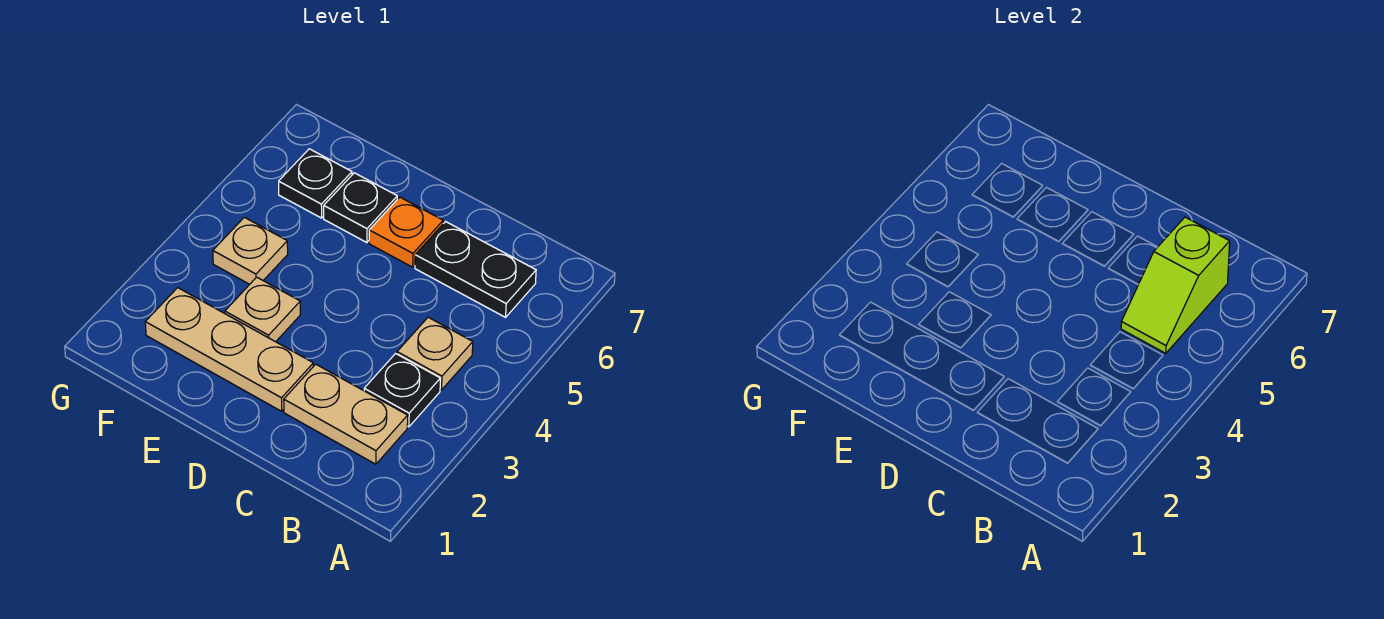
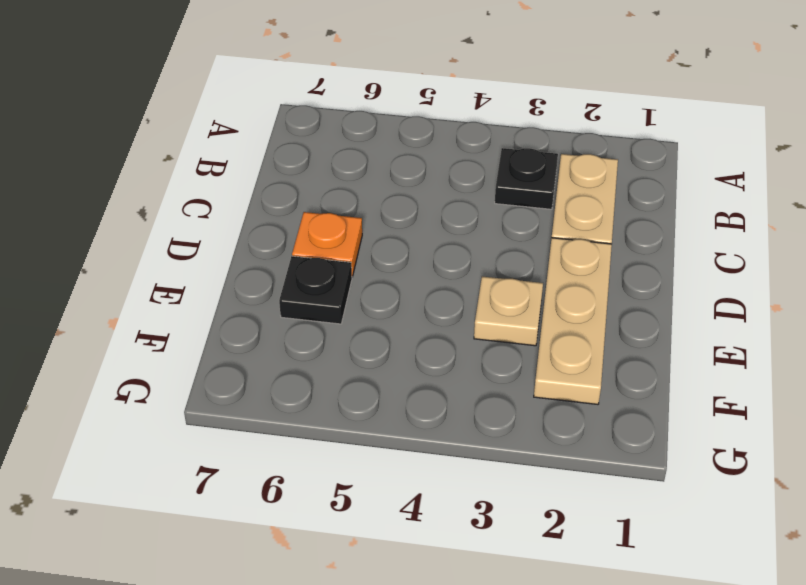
none -> tan 1x1 plate [397,317,473,390]
none -> black 1x2 plate [415,222,536,317]

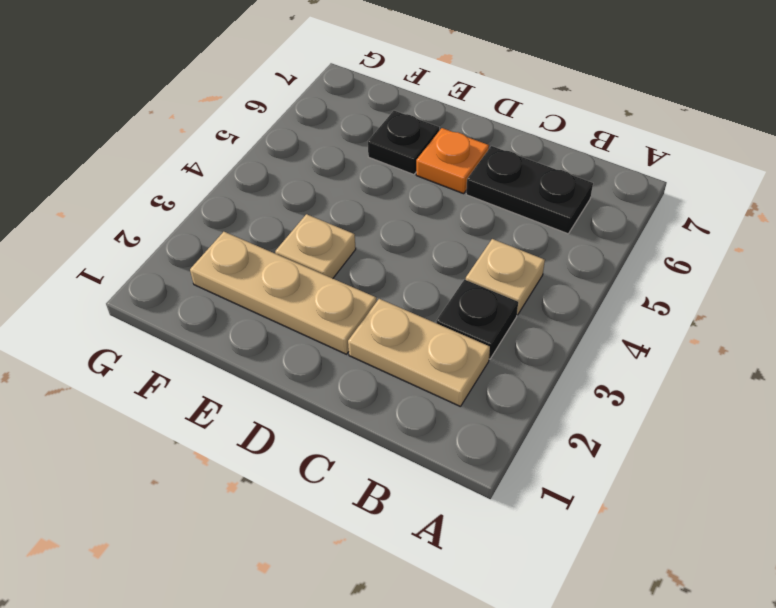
none -> tan 1x1 plate [213,217,288,284]
none -> black 1x1 plate [279,149,352,218]

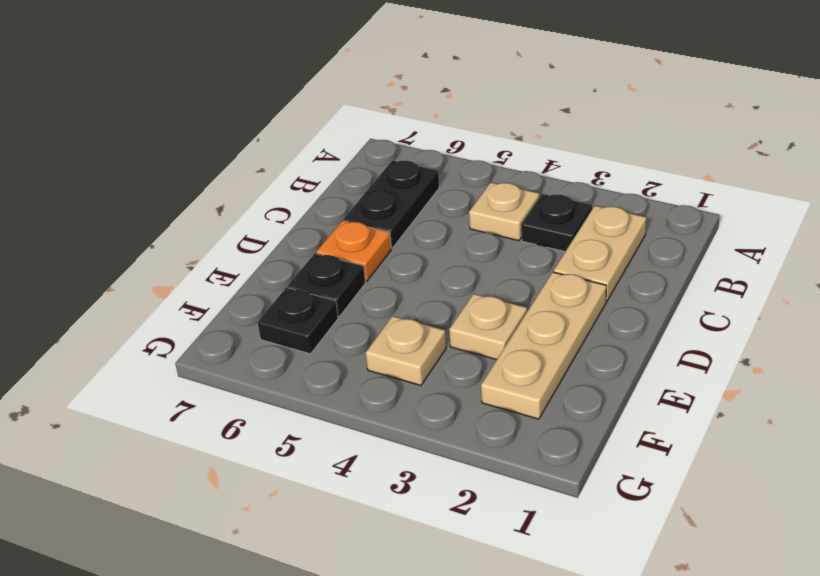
none -> lime 1x2 slope [1121,217,1230,353]

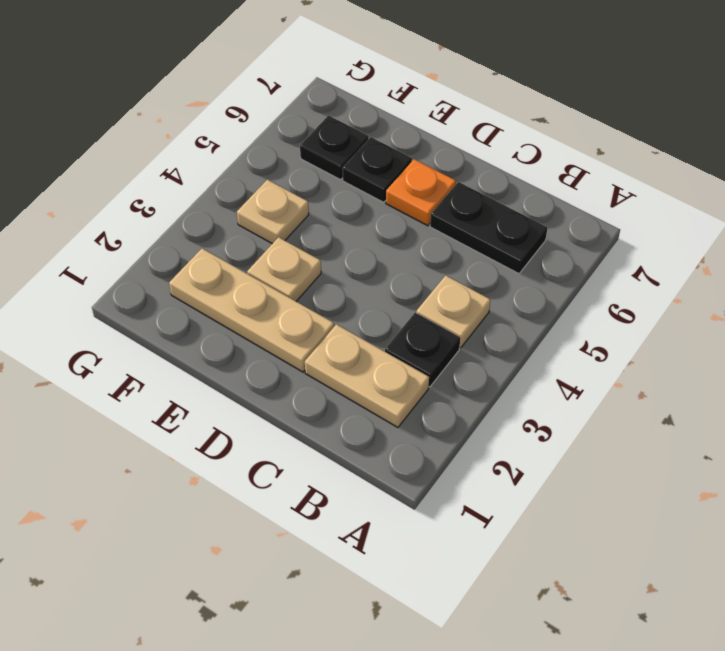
none -> lime 1x2 slope [1121,217,1230,353]

